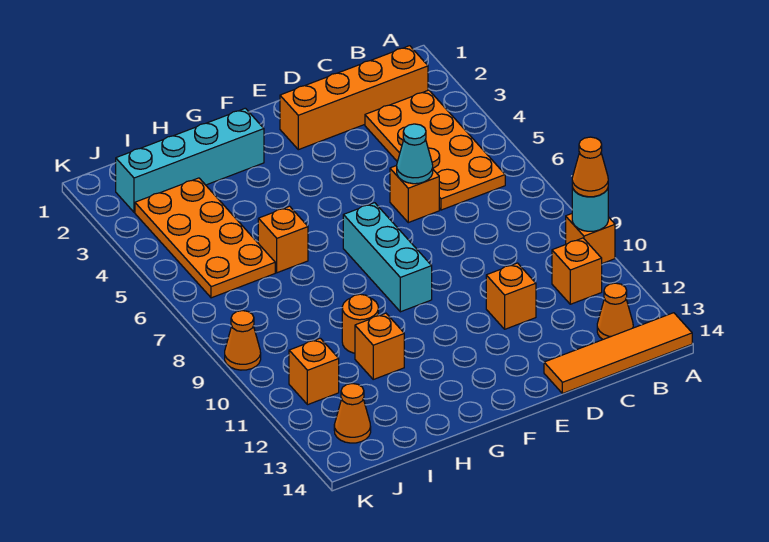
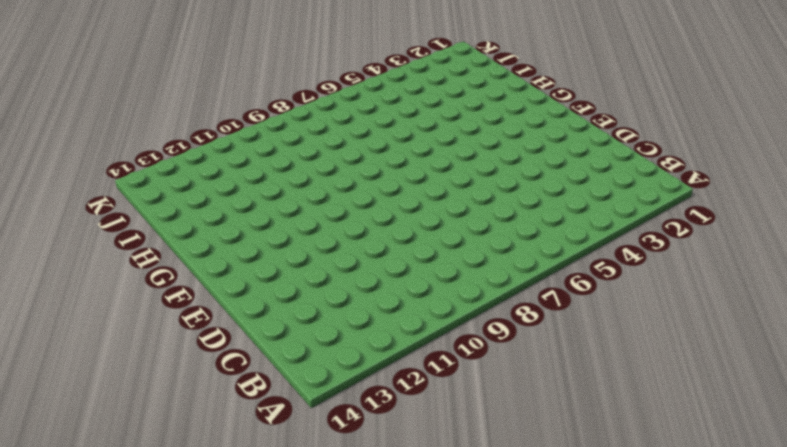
none -> orange 1x1 brick [566,214,615,263]
none -> orange 1x4 tile [544,313,692,394]
none -> orange 1x4 brick [280,46,428,150]

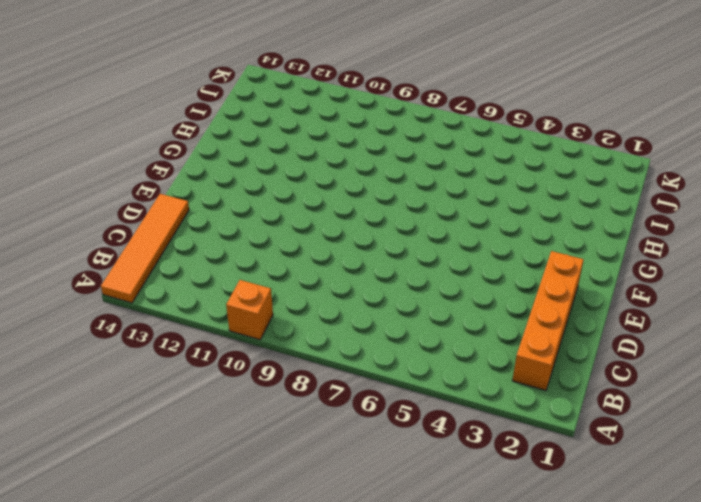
none -> orange 2x4 plate [365,90,505,210]
none -> orange 1x1 brick [552,238,602,304]
none -> orange 1x1 cone [597,283,633,339]

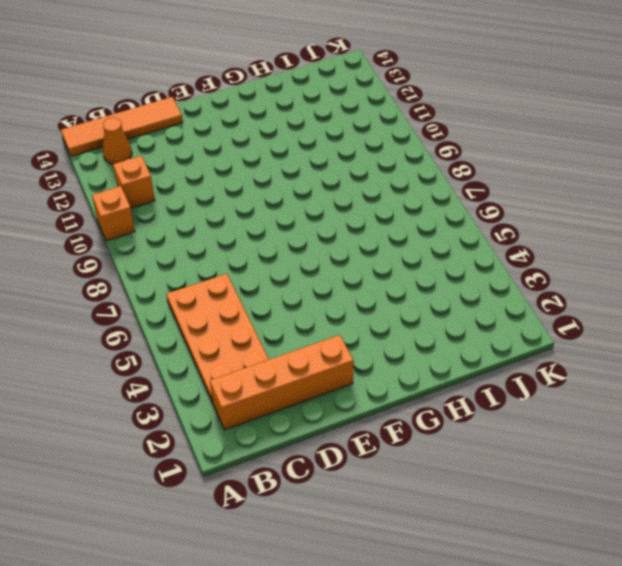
none -> orange 1x1 brick [390,166,439,223]
none -> orange 1x1 brick [486,263,536,329]
none -> cyan 1x3 brick [343,203,432,312]

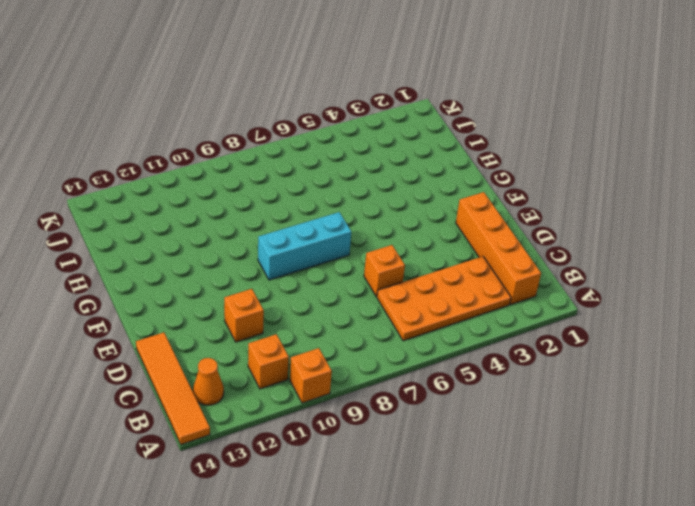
none -> cyan 1x4 brick [116,108,264,212]
none -> orange 1x1 brick [258,206,308,273]
none -> orange 1x1 round brick [342,294,378,353]

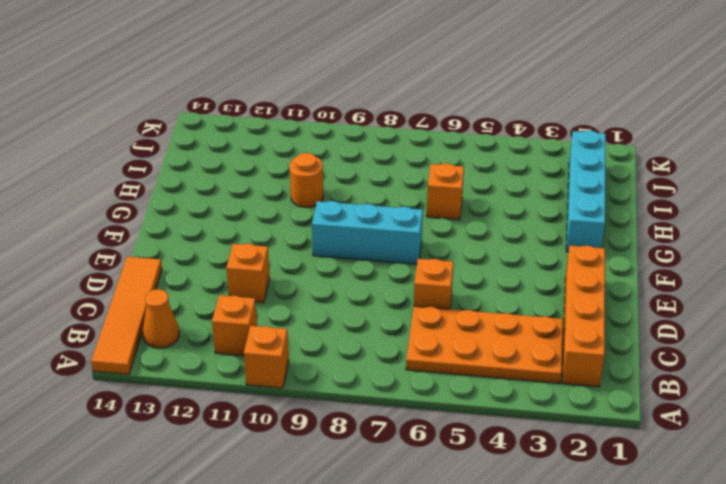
none -> orange 1x1 brick [355,313,404,379]
none -> orange 2x4 plate [135,178,275,298]
none -> orange 1x1 brick [289,338,339,405]

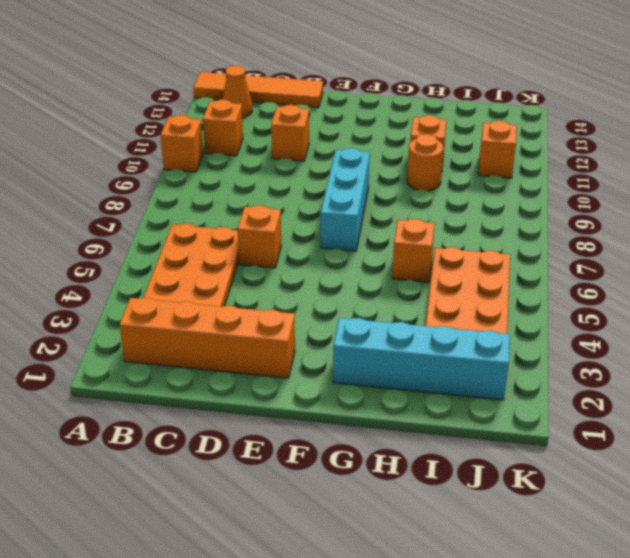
none -> orange 1x1 cone [334,384,371,443]
none -> orange 1x1 cone [225,311,261,370]
none -> cyan 1x1 round brick [572,187,608,231]

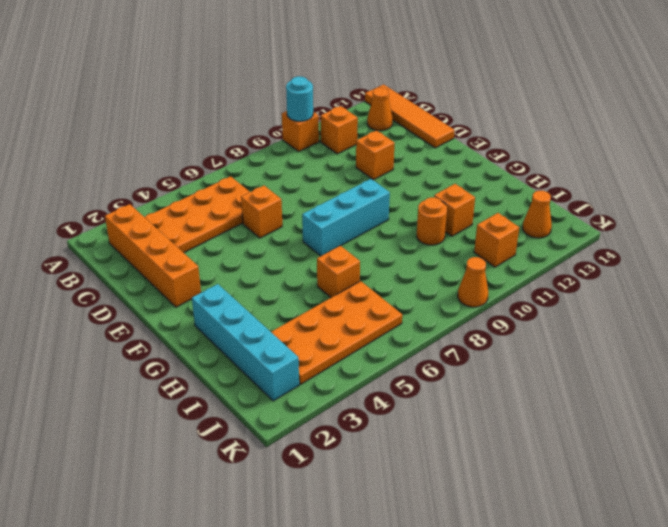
none -> cyan 1x1 cone [397,124,433,184]
none -> orange 1x1 cone [572,137,608,197]

